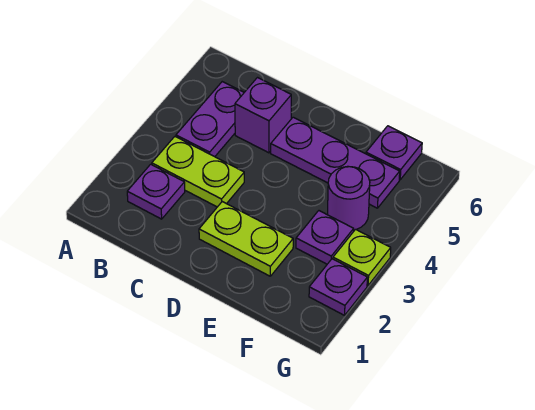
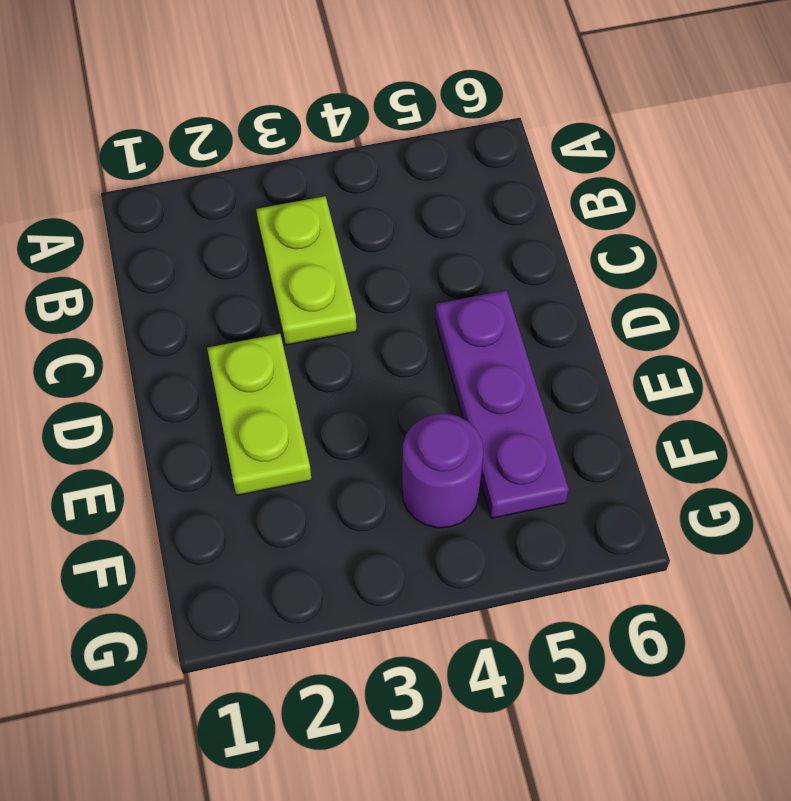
none -> purple 1x1 plate [127,164,185,219]
none -> purple 1x2 plate [176,82,244,157]

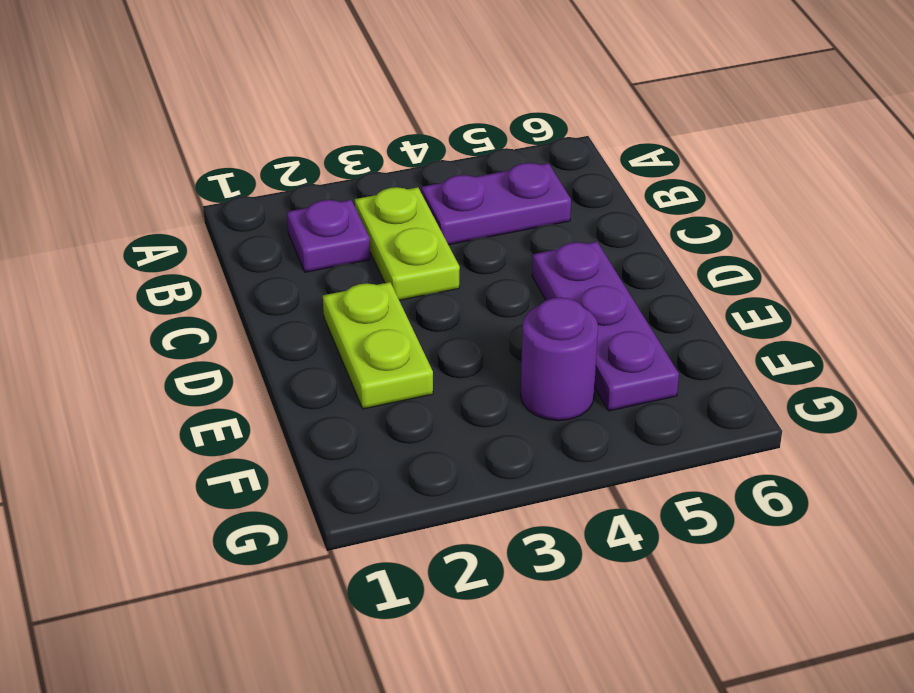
none -> purple 1x1 brick [235,78,291,153]
none -> purple 1x1 plate [296,211,354,264]

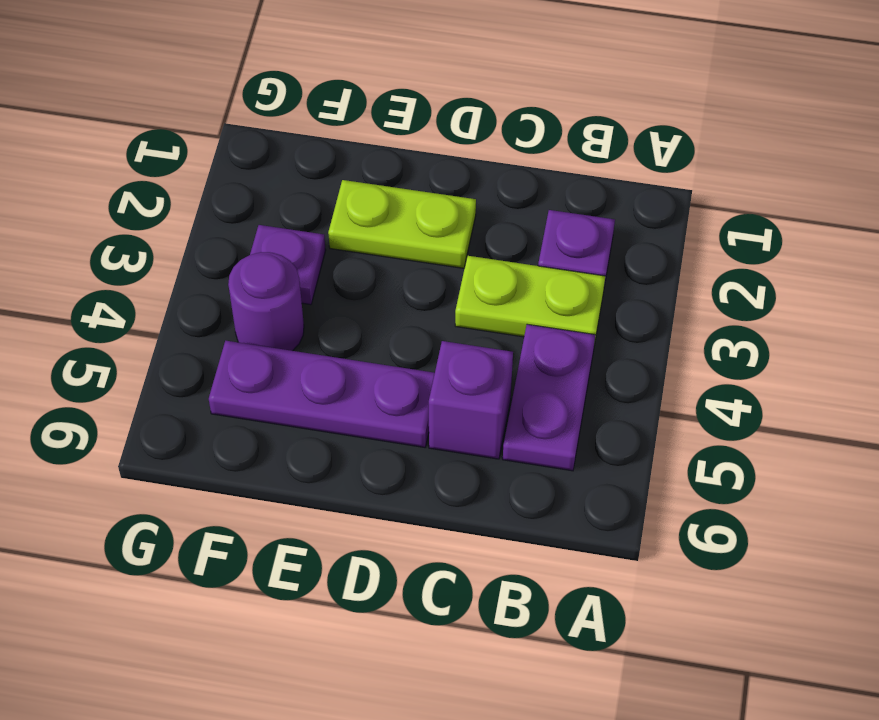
none -> purple 1x1 plate [366,126,422,180]
none -> purple 1x1 plate [309,259,367,315]

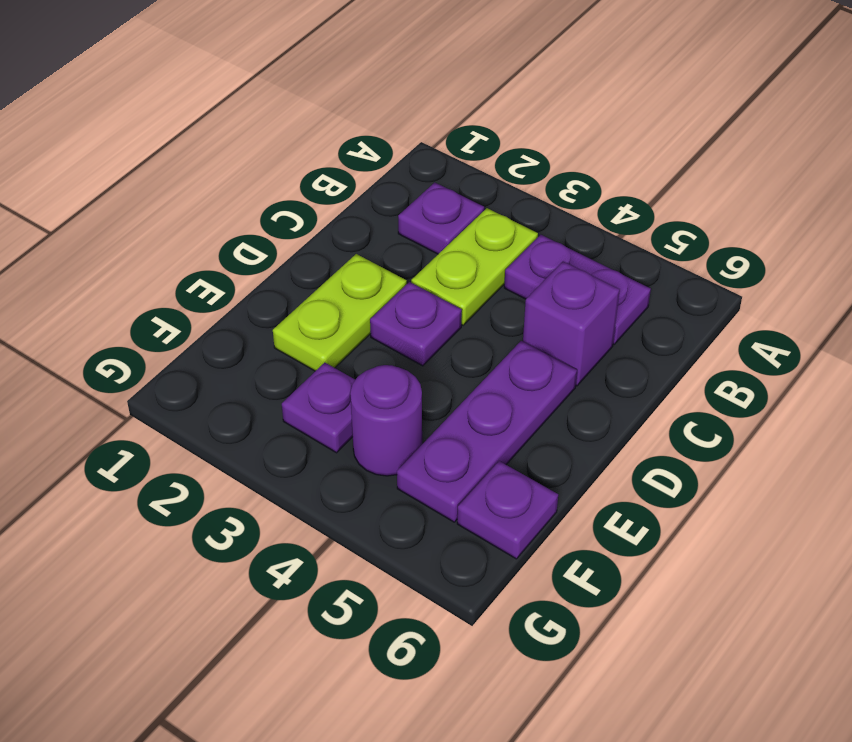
purple 1x1 plate [370,282,462,366] -> purple 1x1 plate moved to [309,259,367,315]
none -> lime 1x1 plate [333,229,391,285]

